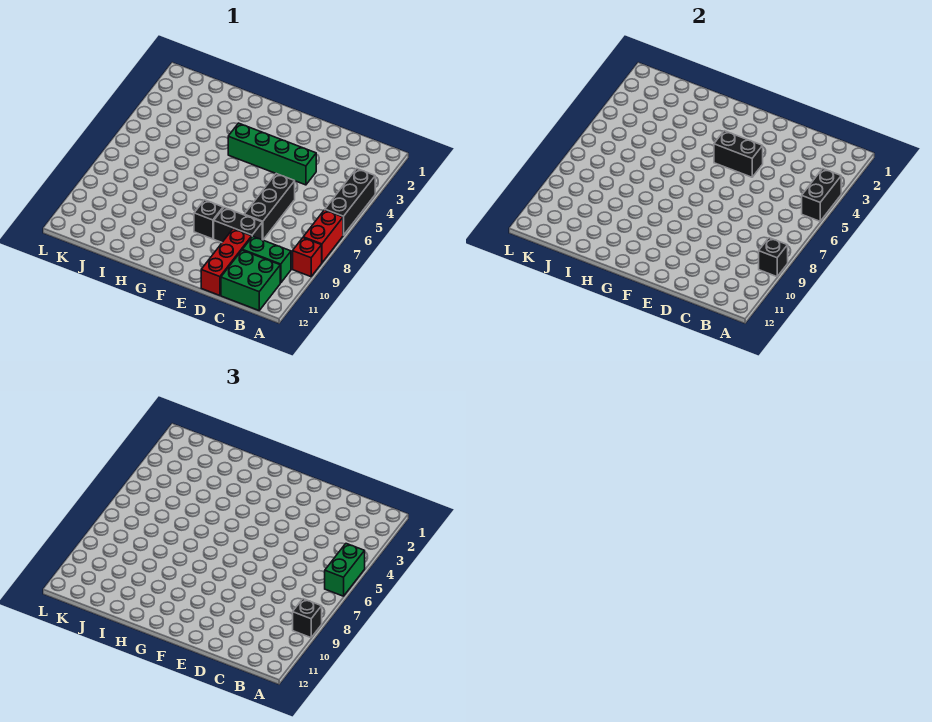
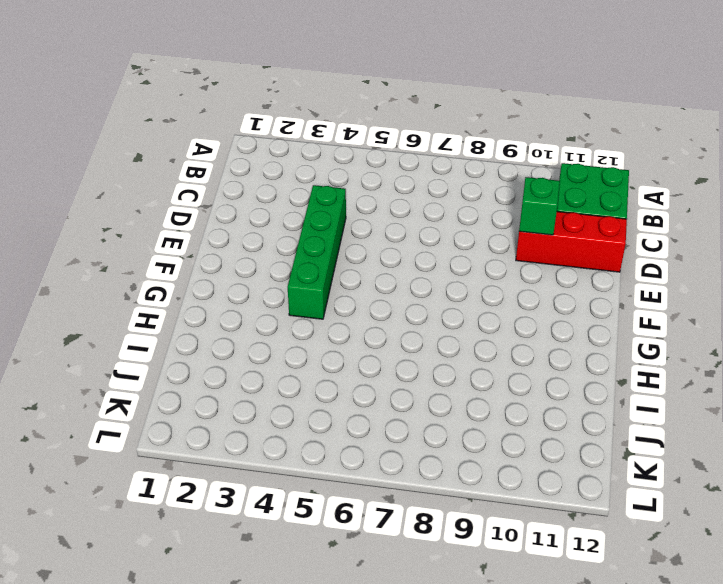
green 1x1 brick [519,177,560,235] -> none
none -> black 1x3 brick [325,169,375,235]
none -> red 1x2 brick [303,210,343,262]
none -> red 1x1 brick [293,238,322,277]

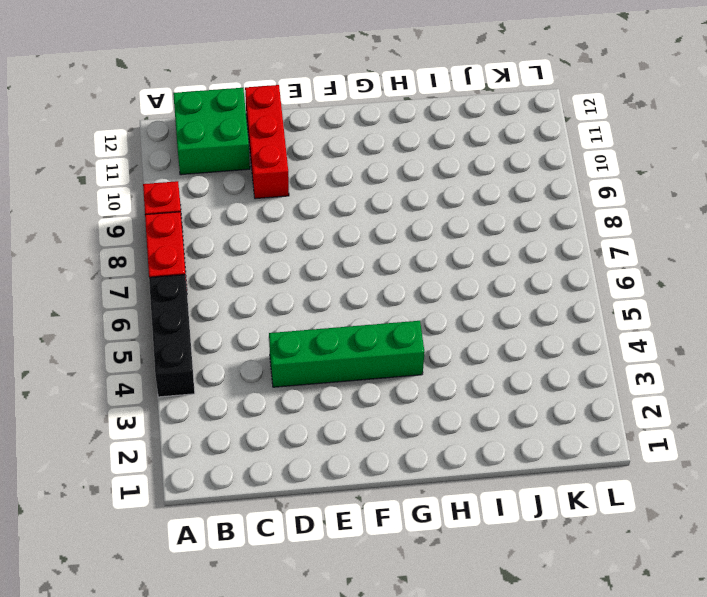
none -> green 1x2 brick [243,236,291,283]
none -> black 1x3 brick [244,174,295,240]
none -> black 1x2 brick [214,208,262,242]

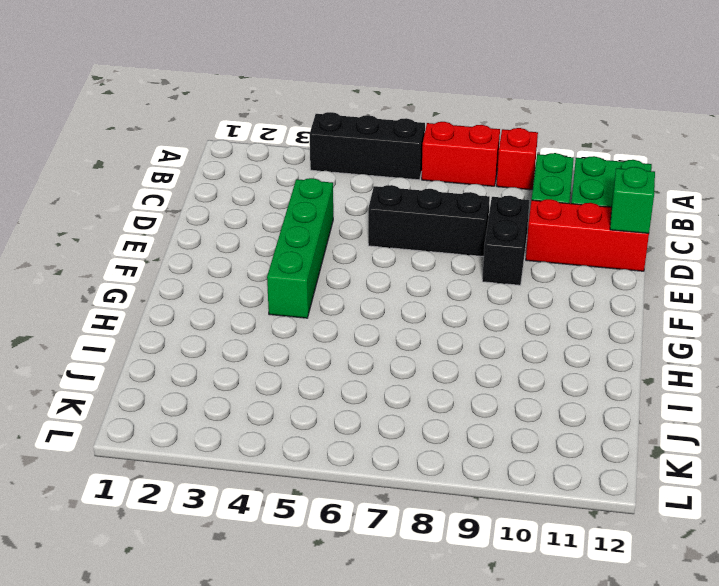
green 1x1 brick [610,167,655,233] -> none
none -> black 1x1 brick [194,200,223,239]
none -> black 1x2 brick [802,169,841,221]
none -> black 1x1 brick [759,238,788,277]

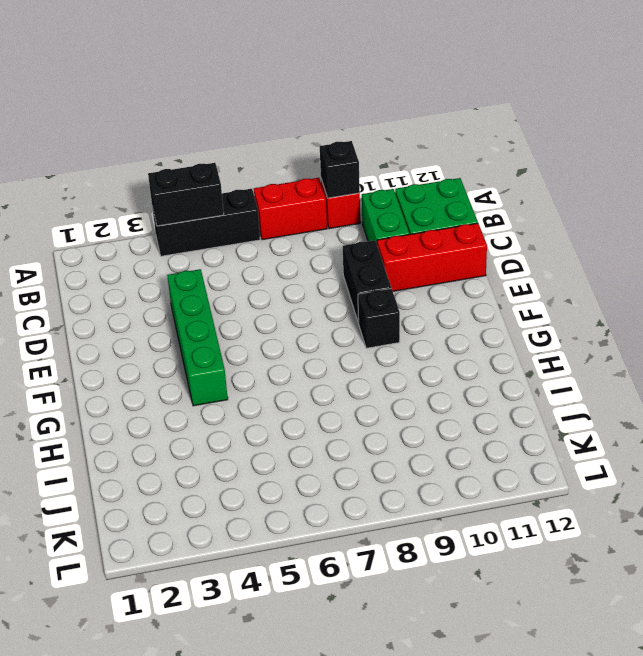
none -> black 1x3 brick [244,174,295,240]
none -> black 1x2 brick [714,131,763,177]
none -> green 1x2 brick [325,544,365,596]

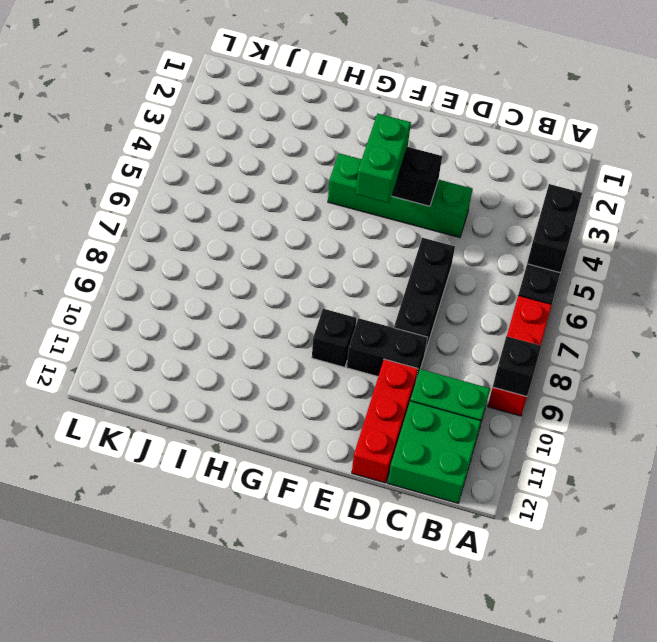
green 1x2 brick [356,114,411,203] -> green 1x2 brick moved to [325,544,365,596]
none -> black 1x1 brick [293,599,322,638]

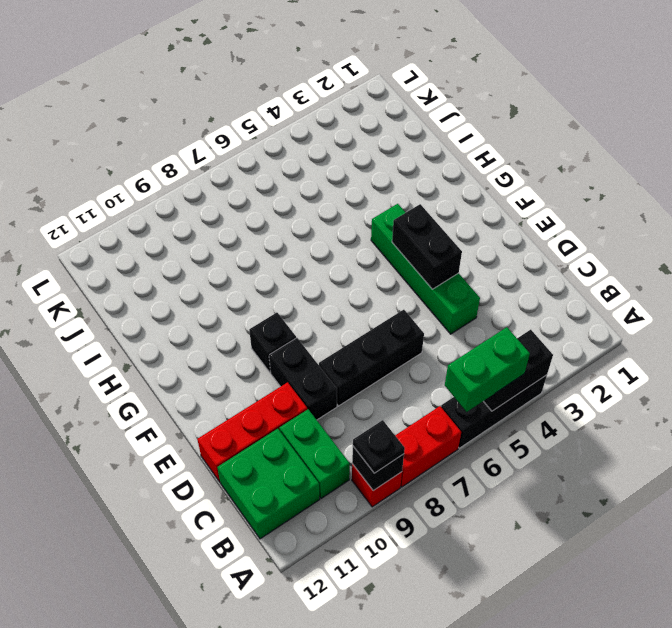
black 1x1 plate [353,420,405,473] -> black 1x1 brick [293,599,322,638]

